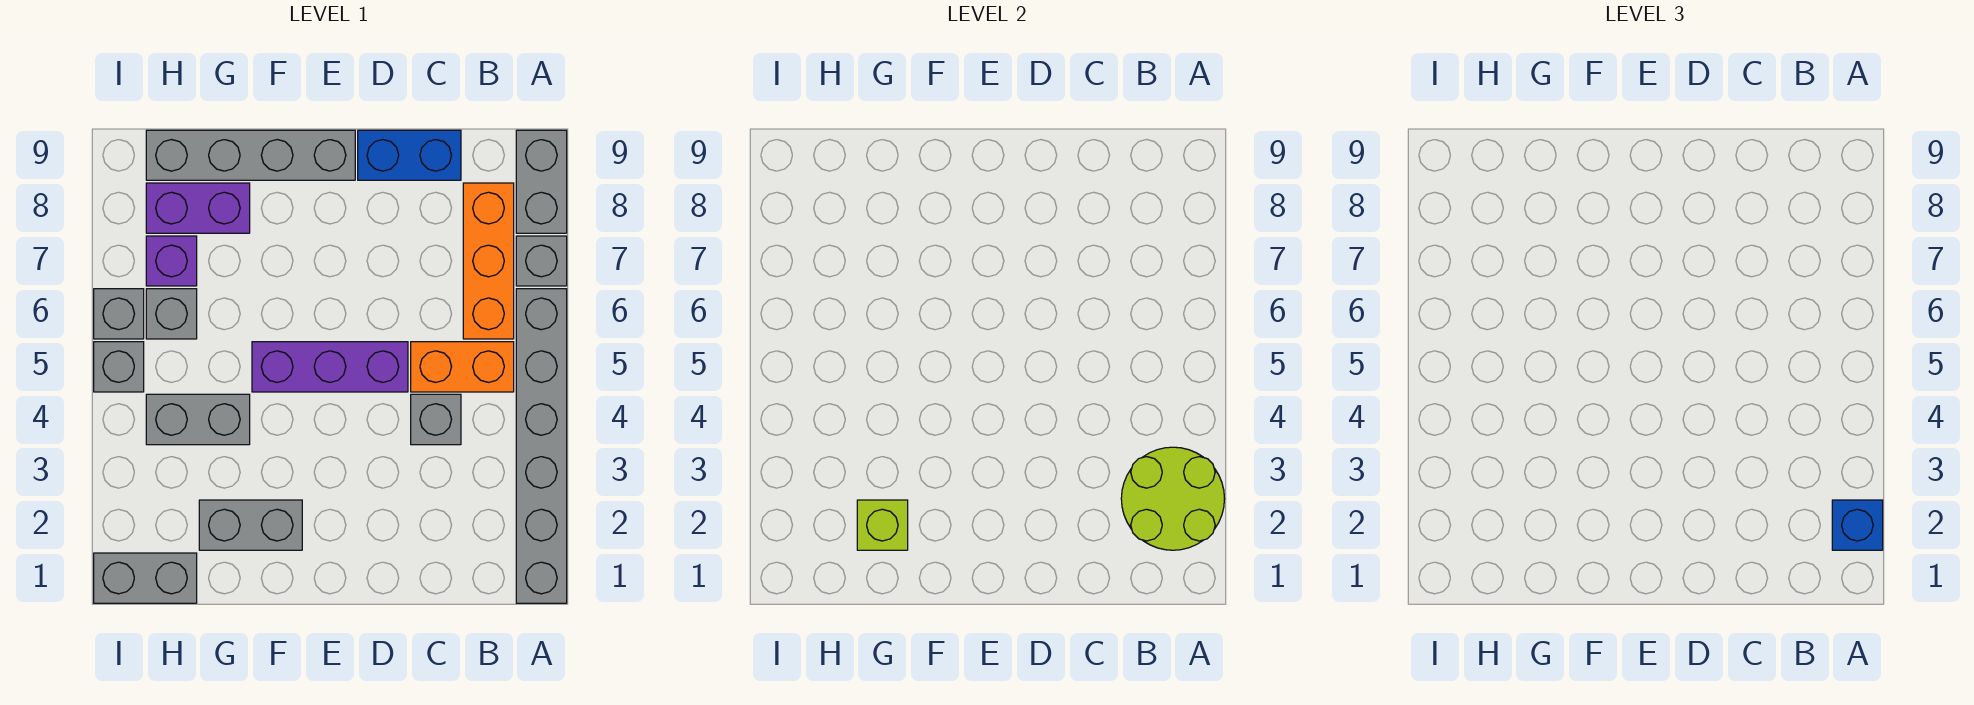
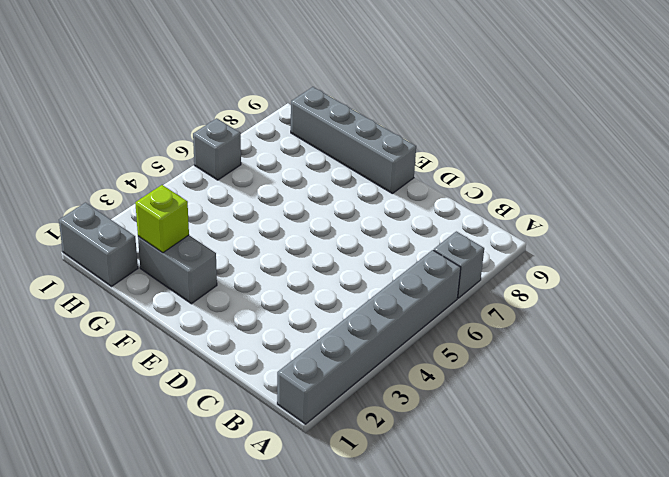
none -> grey 1x2 brick [516,130,567,233]
none -> orange 1x2 brick [411,342,514,392]
none -> orange 1x3 brick [463,183,514,339]

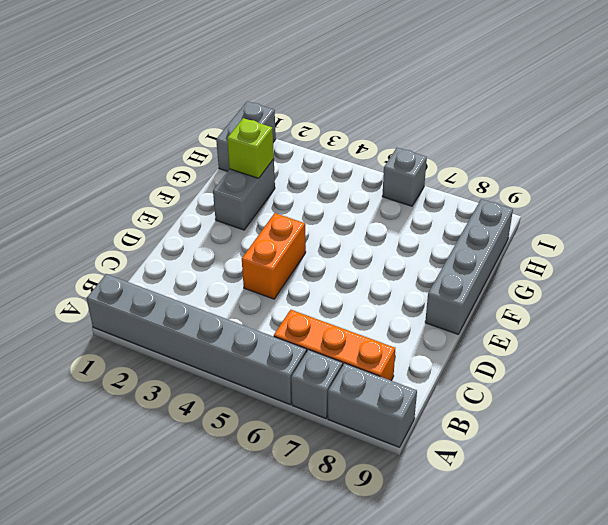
orange 1x2 brick [242,213,306,299] -> orange 1x2 brick moved to [411,342,514,392]
none -> grey 1x1 brick [411,394,461,445]
none -> blue 1x2 brick [358,130,461,180]
none -> purple 1x3 brick [252,342,408,392]

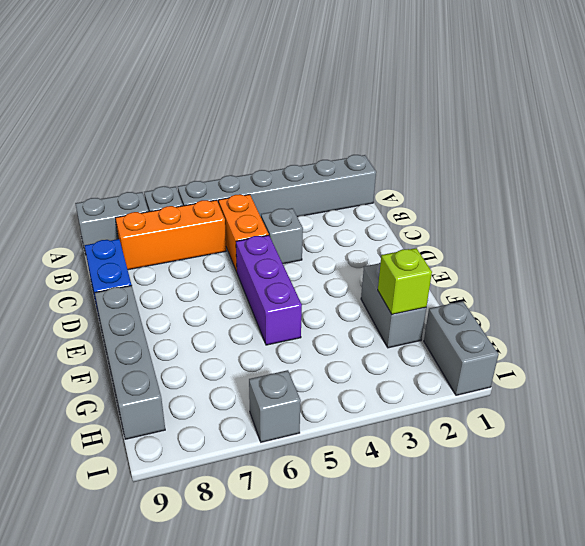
none -> grey 1x2 brick [146,394,250,445]
none -> purple 1x2 brick [146,183,250,233]
none -> grey 1x1 brick [146,289,197,339]

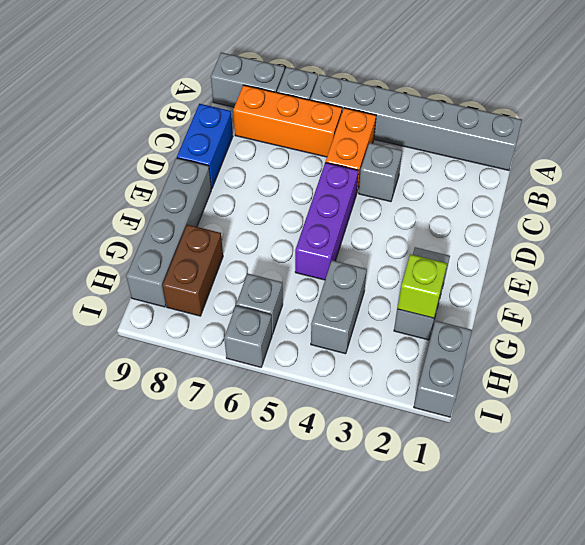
brown 1x2 brick [163,225,223,316] -> purple 1x2 brick [146,183,250,233]
none -> purple 1x1 brick [146,236,197,286]
none -> grey 1x1 brick [94,342,144,392]
none -> lime 2x2 round brick [1121,447,1225,550]

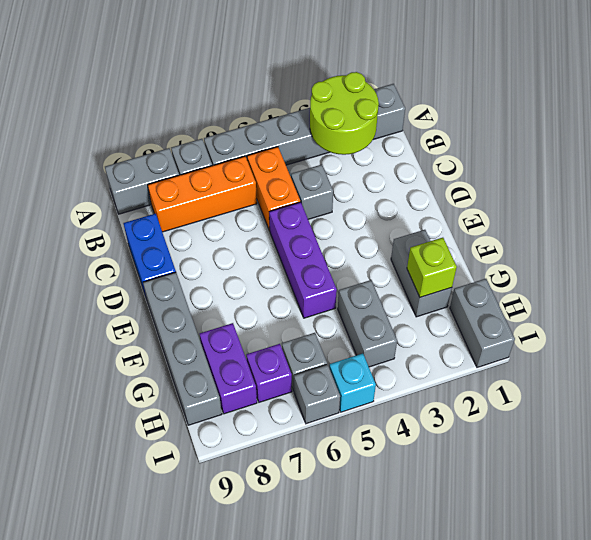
cyan 1x1 brick [329,353,376,412] -> grey 1x1 brick [94,342,144,392]
none -> blue 1x1 brick [1832,500,1883,550]

